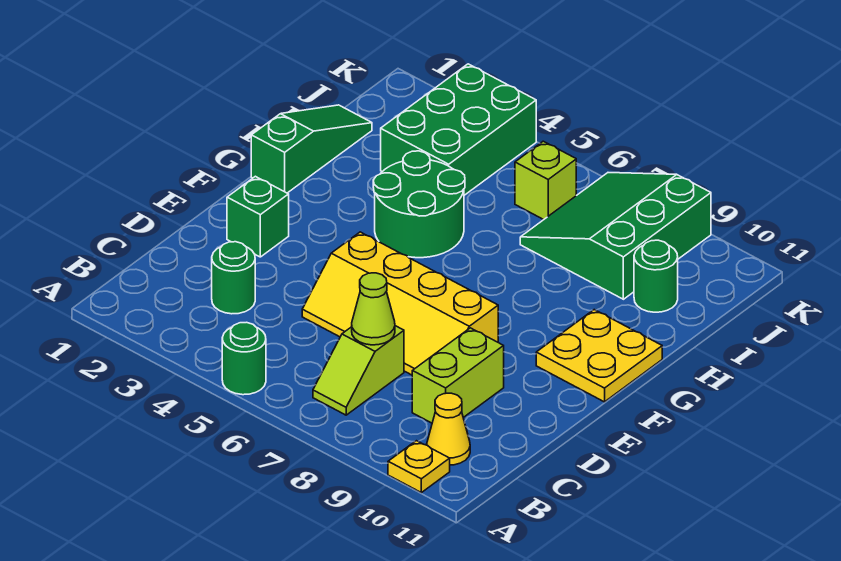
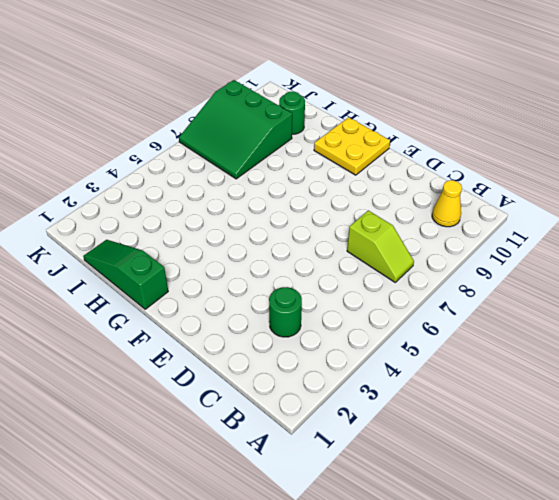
none -> green 1x1 round brick [222,322,266,395]
none -> yellow 1x1 plate [388,441,450,493]
none -> lime 1x2 brick [412,328,504,423]

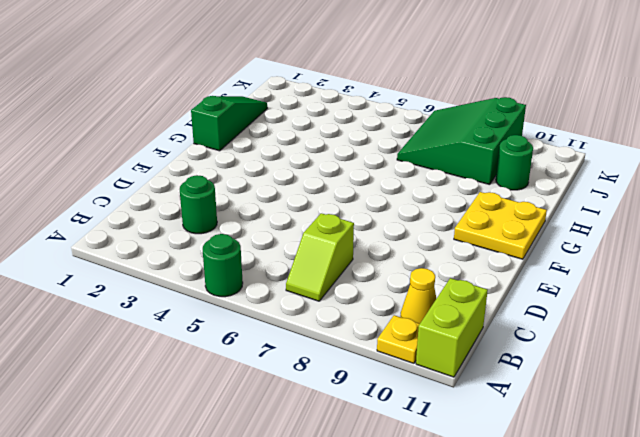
lime 1x2 brick [416,278,488,377] -> lime 1x2 brick moved to [412,328,504,423]
none -> yellow 2x4 slope [302,232,498,375]
none -> green 1x1 brick [227,176,289,257]
none -> green 2x2 round brick [373,151,465,258]

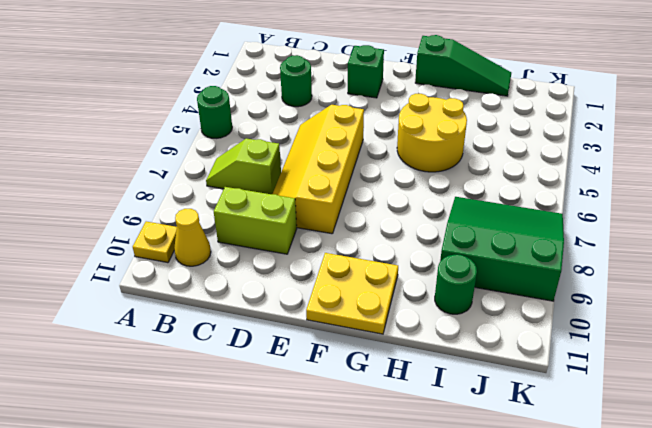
yellow 2x2 round brick [397,94,467,172] -> green 2x2 round brick [373,151,465,258]
none -> green 2x3 brick [381,64,536,195]
none -> lime 1x1 brick [515,141,576,220]
none -> lime 1x1 cone [352,273,395,345]

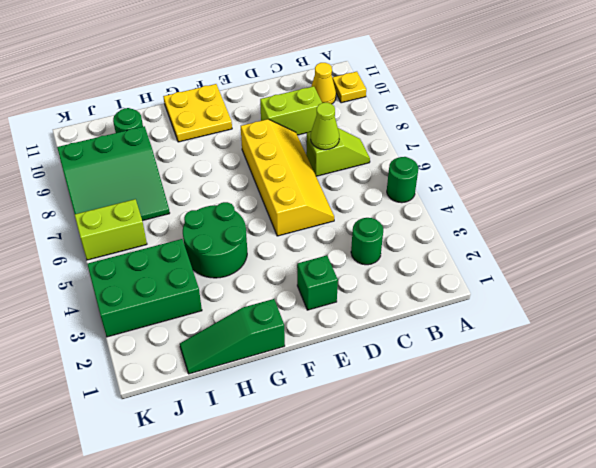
lime 1x2 brick [75,199,147,260] -> lime 1x1 brick [515,141,576,220]

